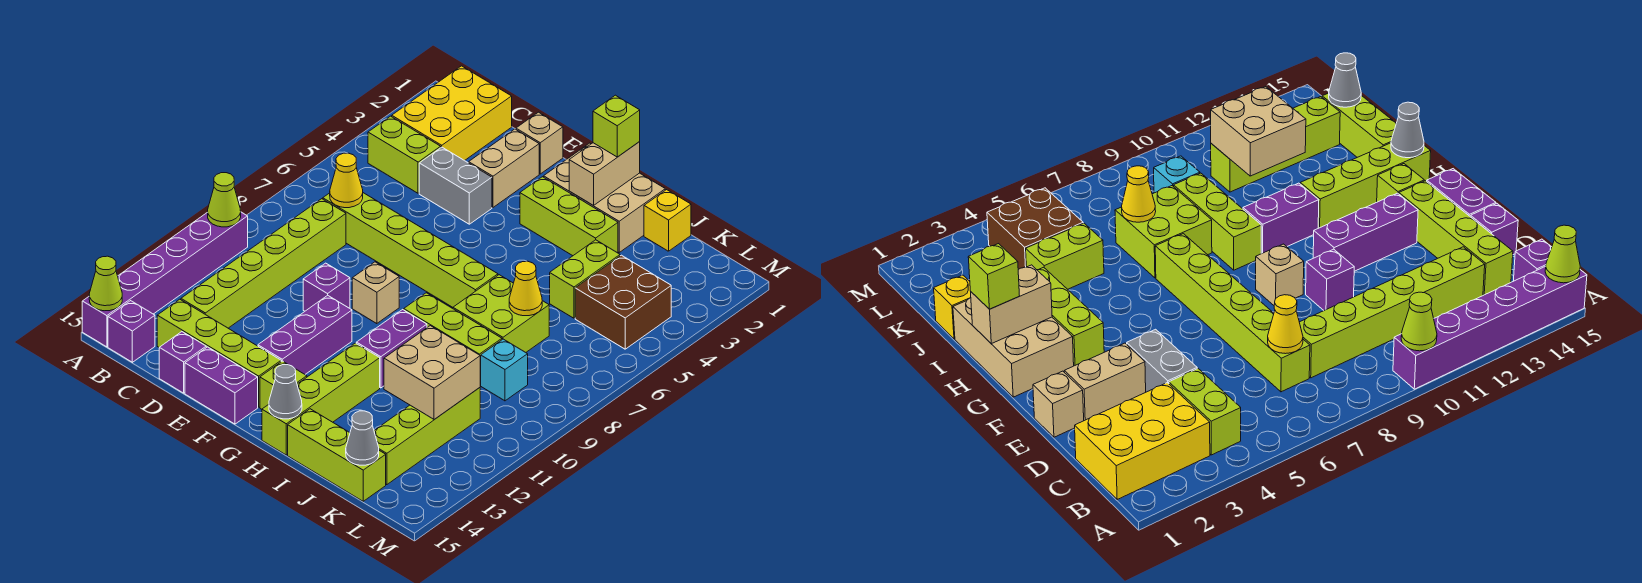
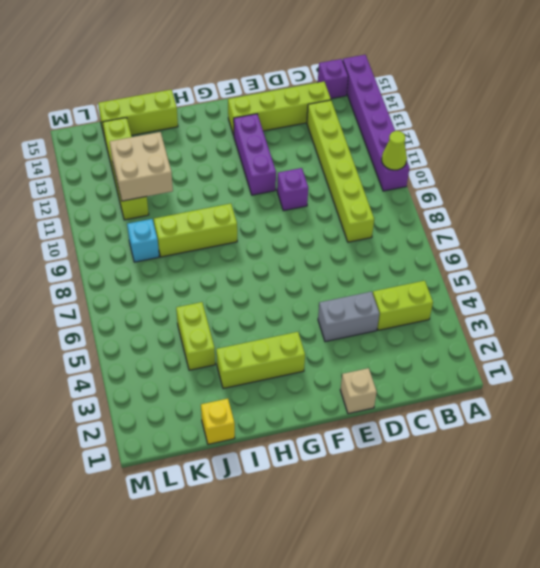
none -> yellow 2x3 brick [392,66,512,161]
none -> lime 1x6 brick [323,193,498,307]
none -> purple 1x1 brick [159,332,206,393]
none -> tan 1x2 brick [469,129,539,207]

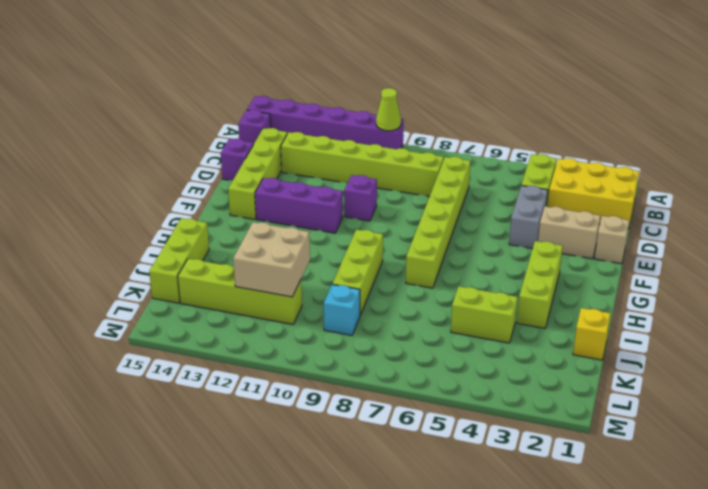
none -> purple 1x2 brick [185,347,258,424]
none -> tan 1x1 brick [352,262,399,324]
none -> tan 2x3 brick [544,143,665,252]
none -> lime 1x1 brick [260,361,307,409]

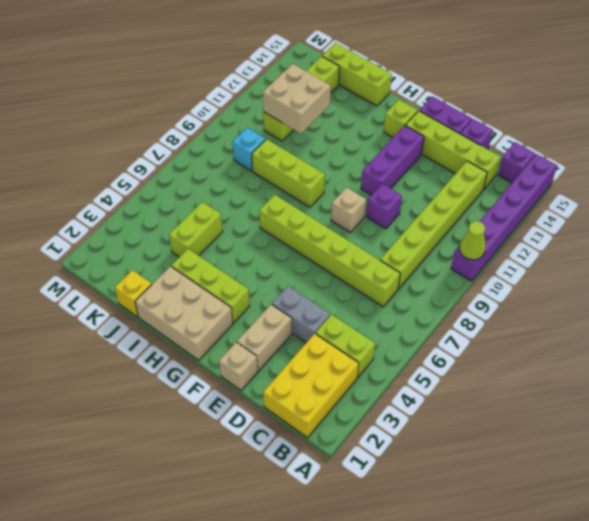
none -> purple 1x2 brick [356,310,427,388]
none -> lime 1x4 brick [262,343,380,455]
none -> lime 2x2 brick [453,275,549,352]
none -> brown 2x2 brick [575,255,671,349]

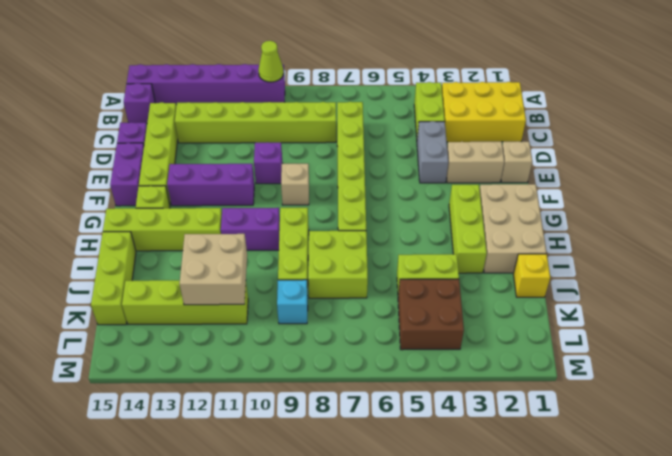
none -> lime 1x1 cone [89,256,122,311]
none -> yellow 1x1 cone [330,153,363,208]
none -> tan 1x2 brick [569,142,640,206]
none -> grey 1x1 cone [269,365,302,419]

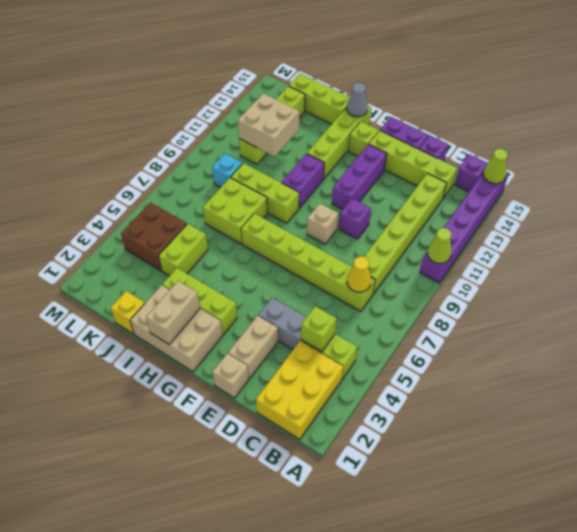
lime 1x1 brick [301,306,336,352] -> lime 1x1 brick moved to [593,95,640,157]
none -> yellow 1x1 cone [509,261,542,316]
none -> grey 1x1 cone [346,411,379,465]

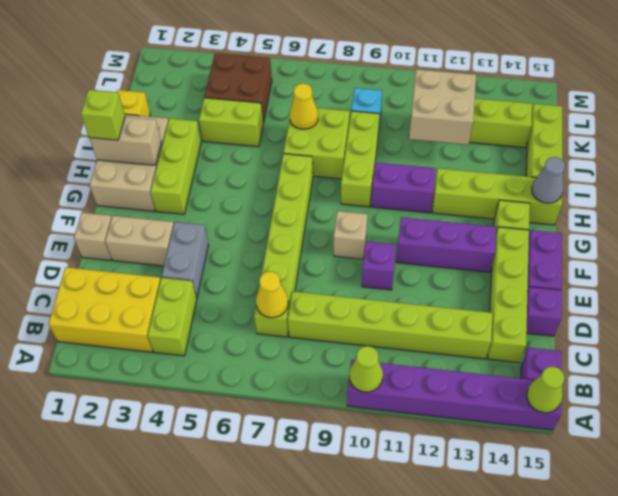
none -> grey 1x1 cone [346,411,379,465]

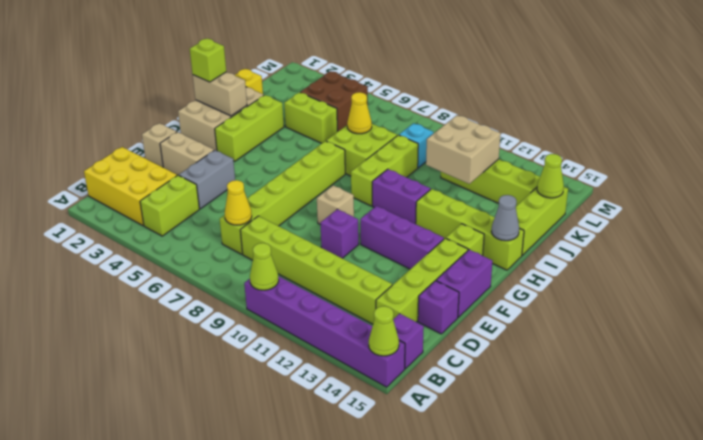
lime 1x1 cone [537,154,564,198] -> grey 1x1 cone [346,411,379,465]

